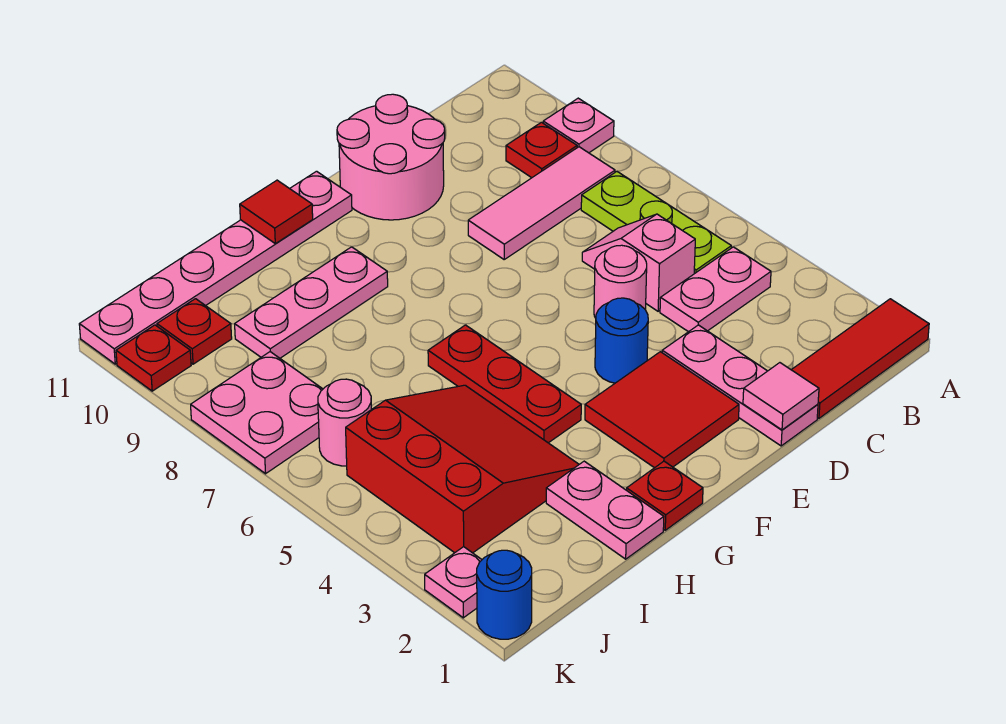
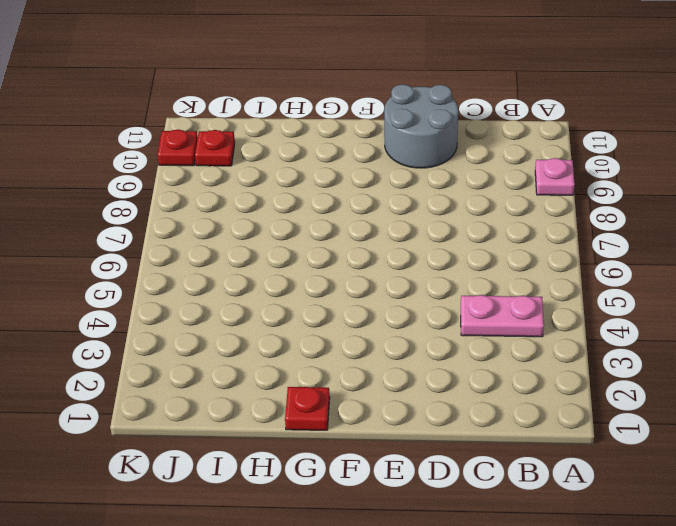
grey 2x2 round brick [384,84,458,168] -> pink 2x2 round brick [337,94,445,220]
none -> red 1x3 tile [792,299,929,418]
none -> lime 1x3 plate [581,171,731,274]
none -> pink 1x3 tile [468,147,615,259]

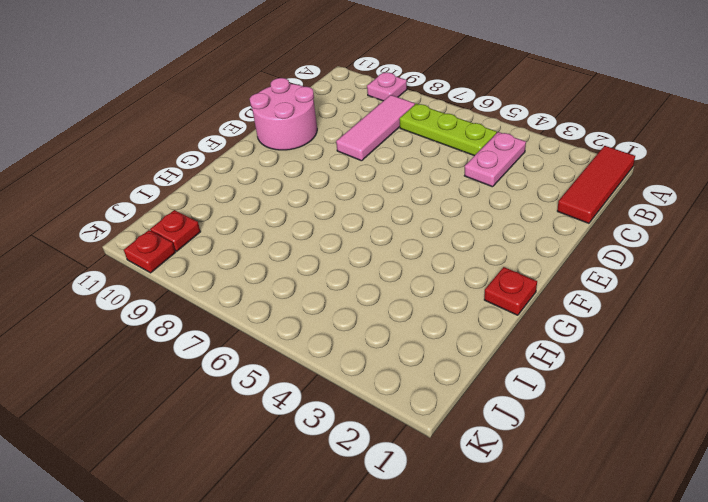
none -> red 1x1 plate [506,122,577,178]
none -> pink 1x2 slope [582,214,695,311]
none -> pink 1x3 plate [662,325,818,446]

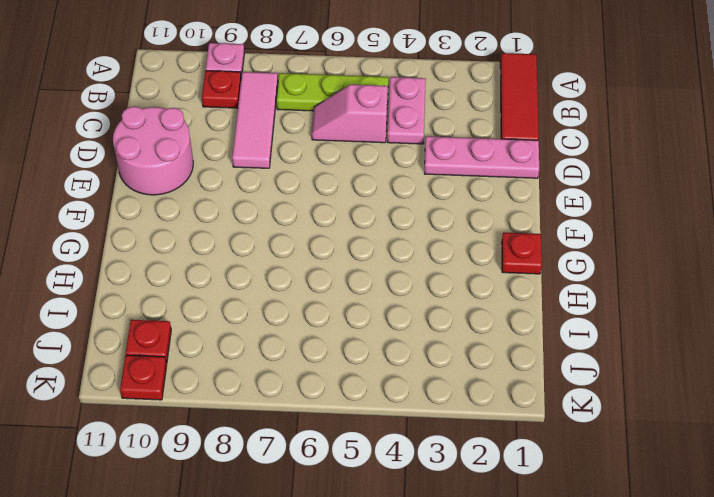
none -> pink 1x1 round brick [594,245,647,318]
none -> red 2x2 tile [585,352,739,468]
none -> blue 1x1 round brick [595,298,648,383]

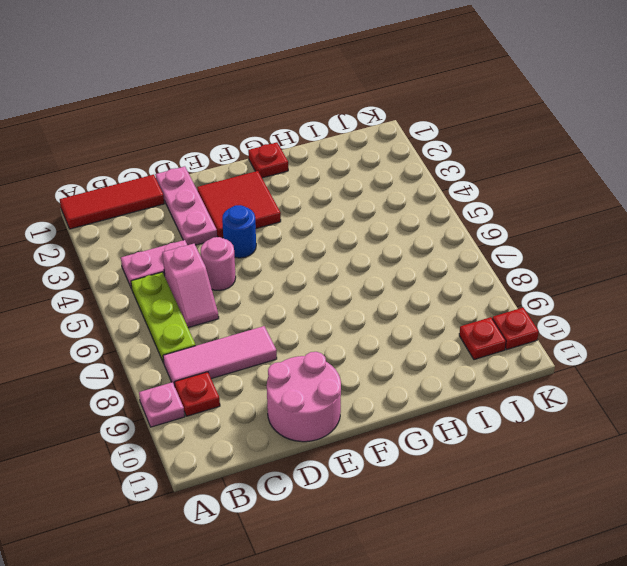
none -> pink 1x6 plate [79,171,352,364]
none -> red 1x3 plate [428,325,581,443]
none -> pink 1x3 plate [235,247,388,358]

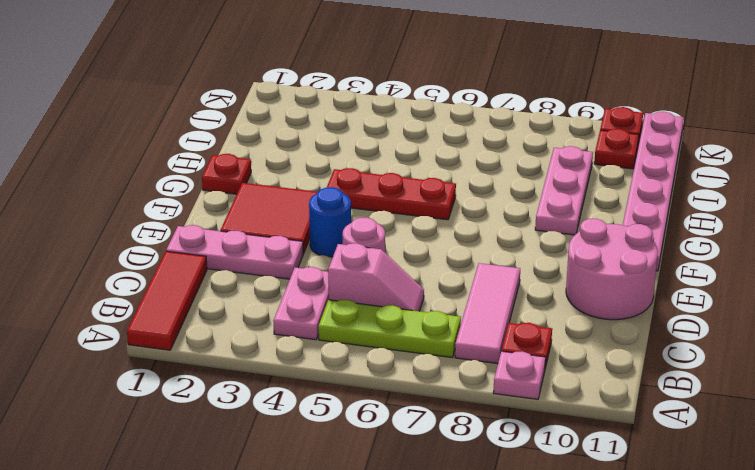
none -> pink 1x2 plate [546,461,664,559]
none -> red 3x3 slope [346,385,579,553]
none -> pink 1x1 round brick [318,379,372,466]

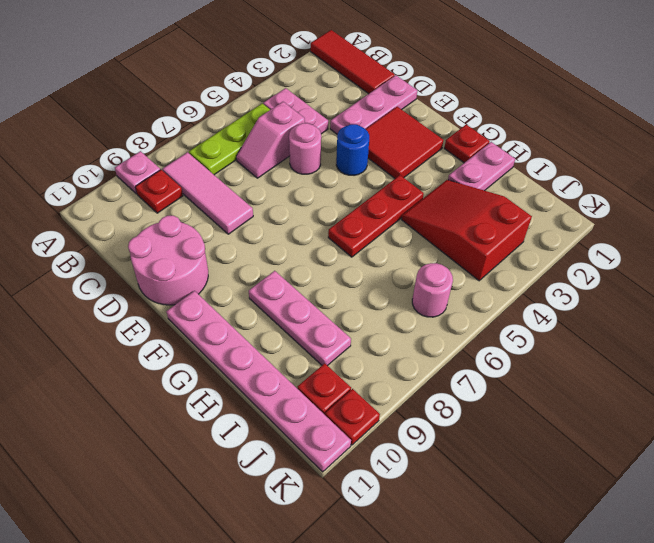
red 2x3 slope [402,180,532,281] -> red 3x3 slope [346,385,579,553]
none -> pink 2x2 plate [191,352,323,474]
none -> blue 1x1 round brick [477,550,532,639]
none -> pink 1x1 plate [425,547,482,618]

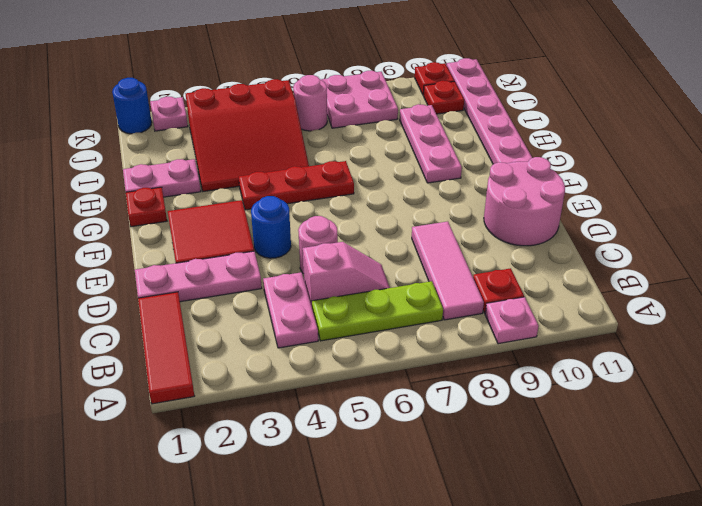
none -> pink 1x1 tile [743,363,819,430]
none -> red 1x1 tile [240,180,313,244]

